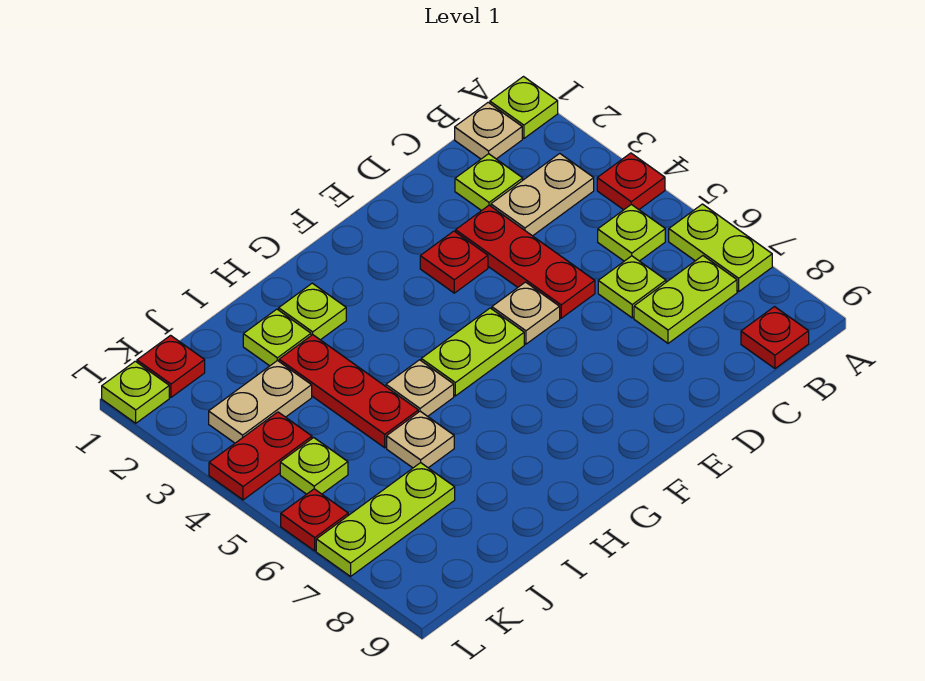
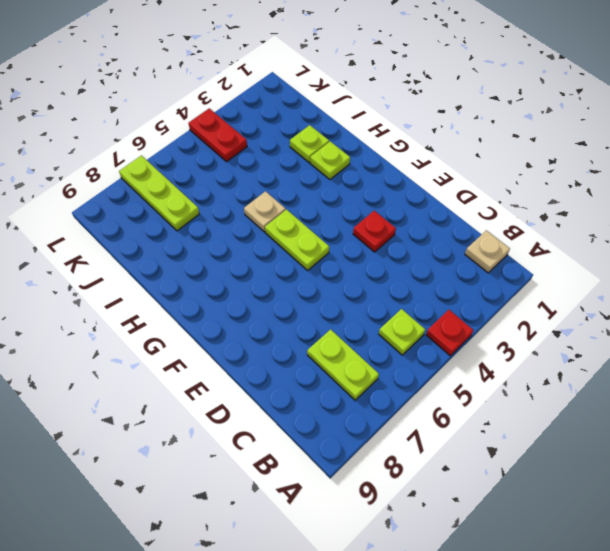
none -> lime 1x1 plate [490,77,558,138]
none -> lime 1x2 plate [669,204,772,292]
none -> tan 1x2 plate [491,153,594,236]

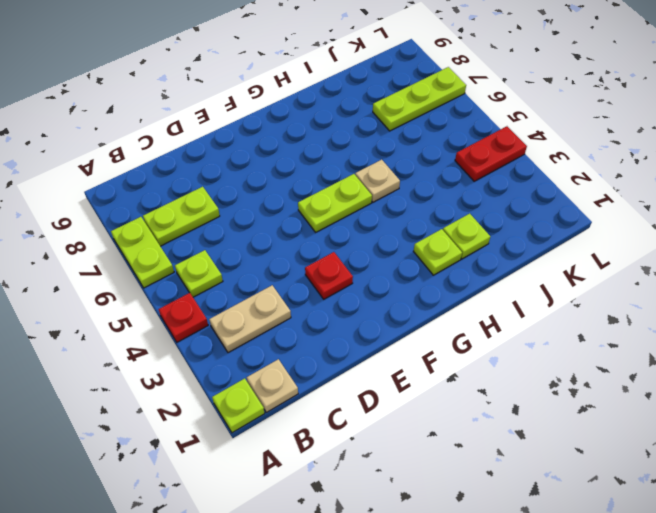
none -> red 1x1 plate [741,307,809,368]
none -> lime 1x1 plate [455,154,523,211]
none -> lime 1x1 plate [598,256,666,318]

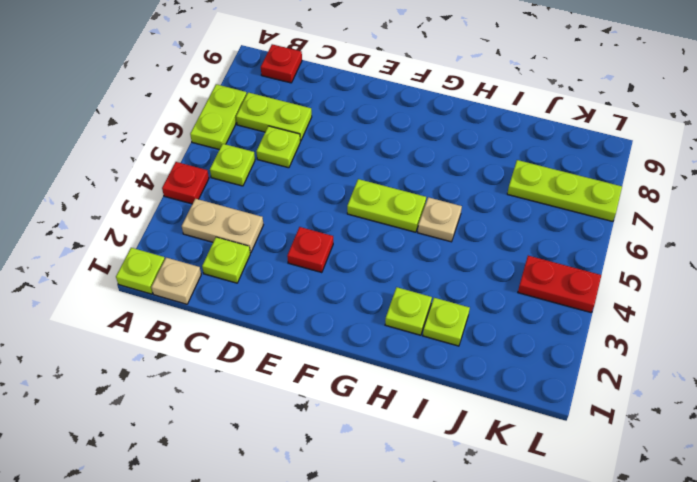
none -> red 1x3 plate [456,205,595,318]
none -> tan 1x1 plate [492,282,560,344]
none -> red 1x3 plate [279,335,418,448]

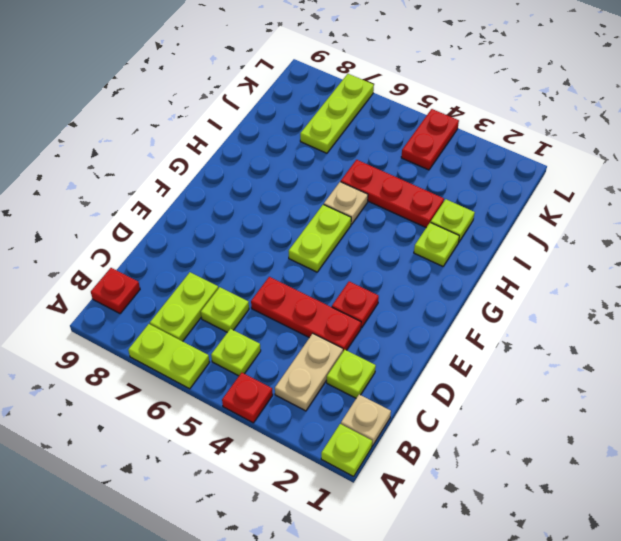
none -> tan 1x1 plate [492,282,560,344]
none -> tan 1x1 plate [387,411,454,468]
none -> tan 1x2 plate [209,360,312,443]

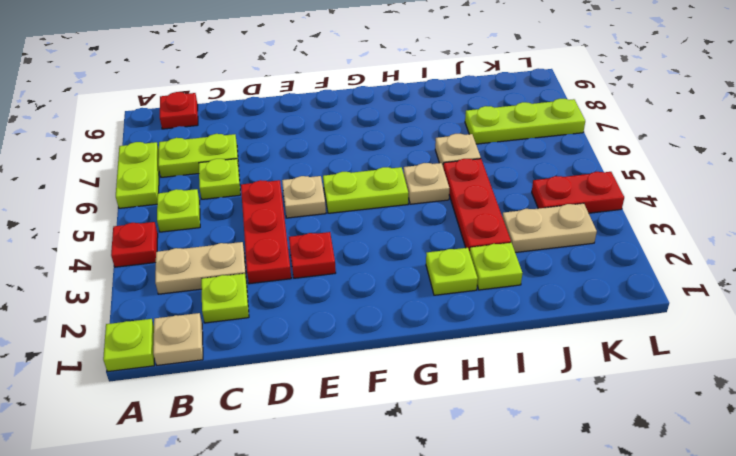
none -> red 1x1 plate [137,335,205,397]
none -> lime 1x1 plate [280,438,348,494]
none -> lime 1x1 plate [102,361,169,423]

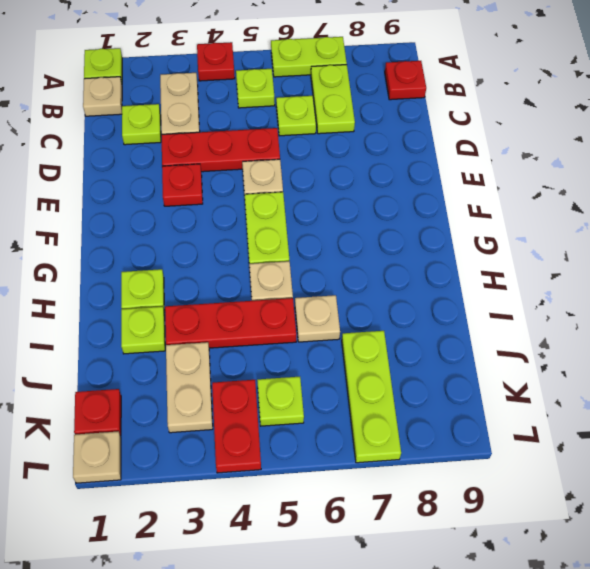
tan 1x1 plate [73,431,121,483] -> lime 1x1 plate [102,361,169,423]
none -> red 1x1 plate [281,489,348,551]

